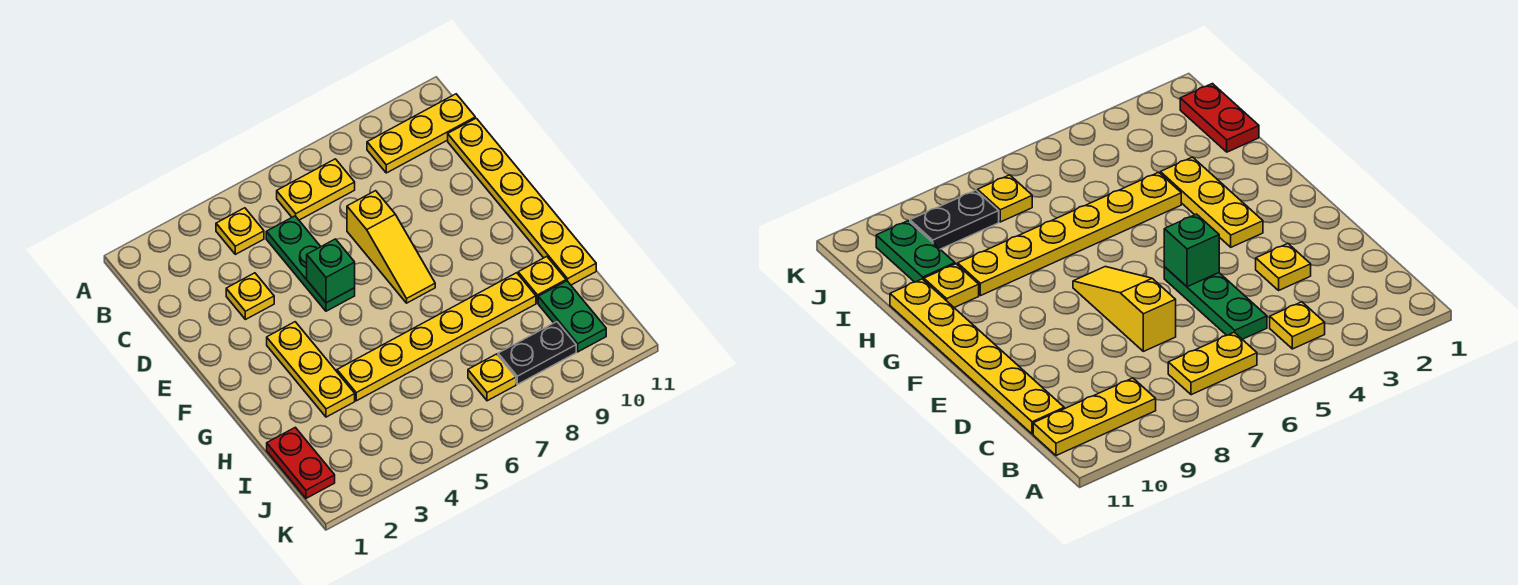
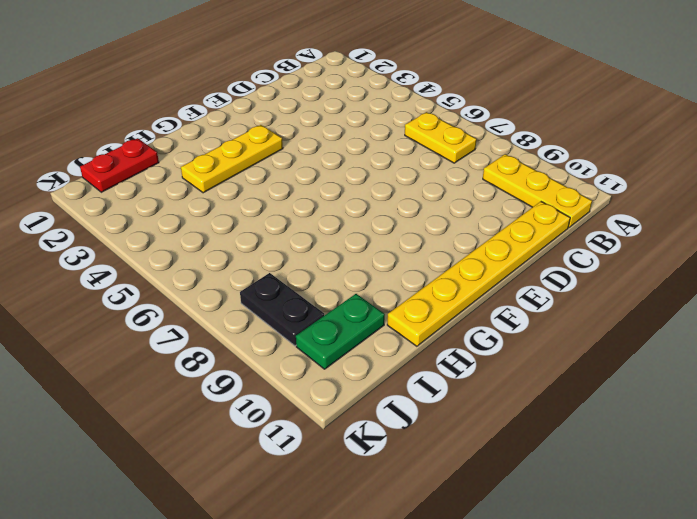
none -> yellow 1x1 plate [216,208,264,254]
none -> green 1x3 plate [266,216,355,311]
none -> yellow 1x1 plate [226,273,274,320]

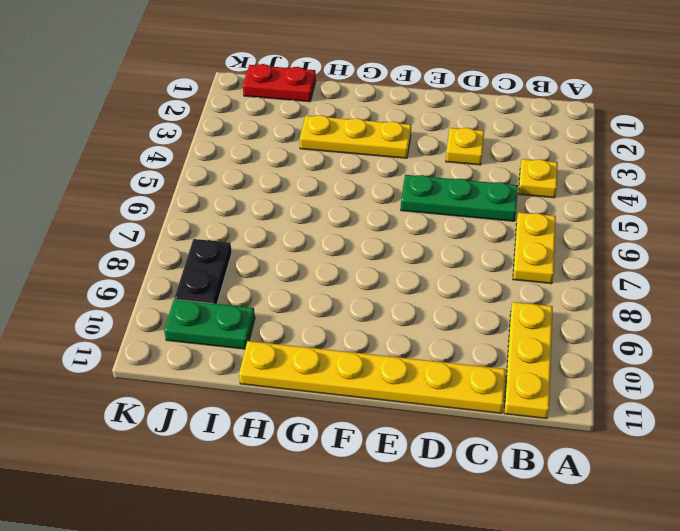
none -> yellow 1x3 slope [347,191,435,303]
none -> yellow 1x6 plate [337,273,536,401]
none -> yellow 1x1 plate [518,257,566,303]

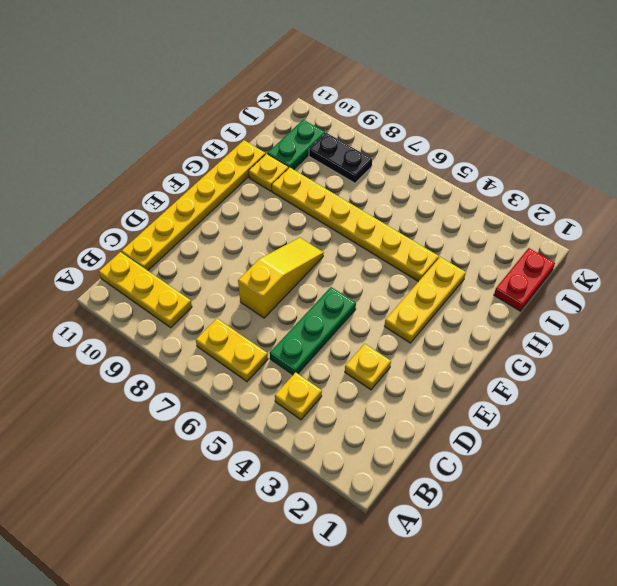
none -> yellow 1x1 plate [468,354,516,401]
none -> green 1x1 brick [307,239,355,303]

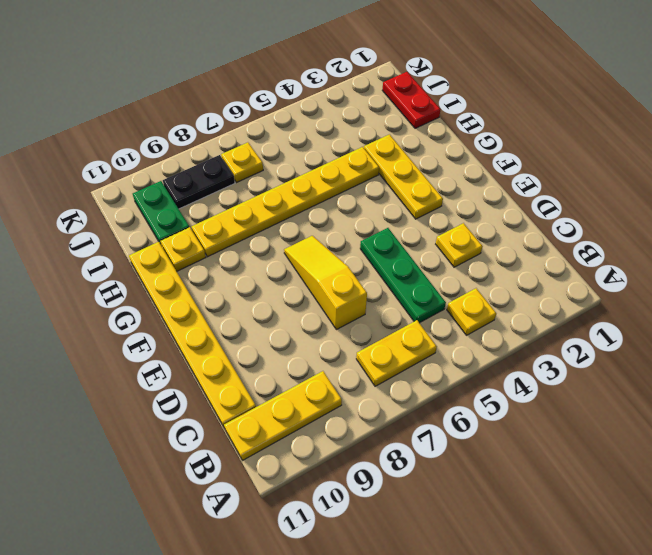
none -> green 1x1 brick [307,239,355,303]

